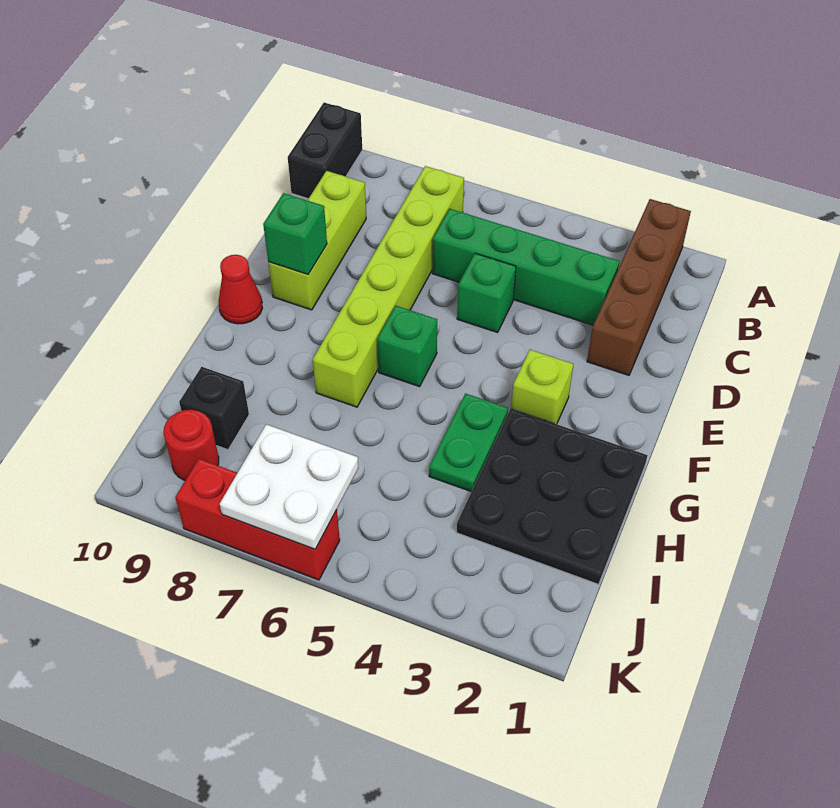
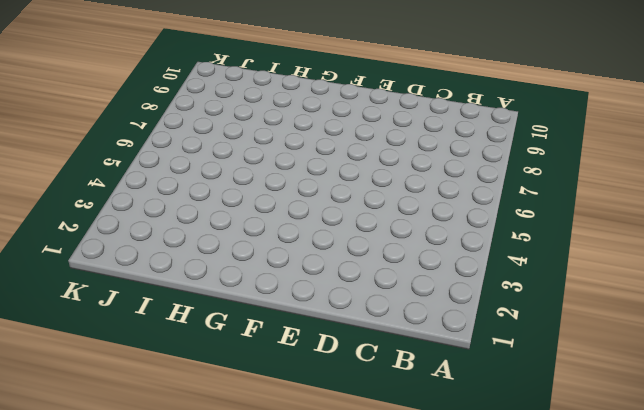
none -> brown 1x4 brick [587,199,691,375]
none -> black 1x2 brick [288,103,362,199]
none -> lime 1x6 brick [313,166,464,407]

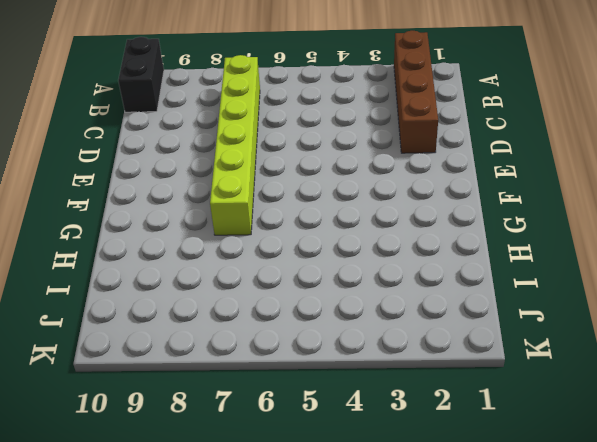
none -> green 1x4 brick [432,209,619,325]
none -> lime 1x3 brick [268,171,366,310]
none -> green 1x1 brick [457,253,516,332]

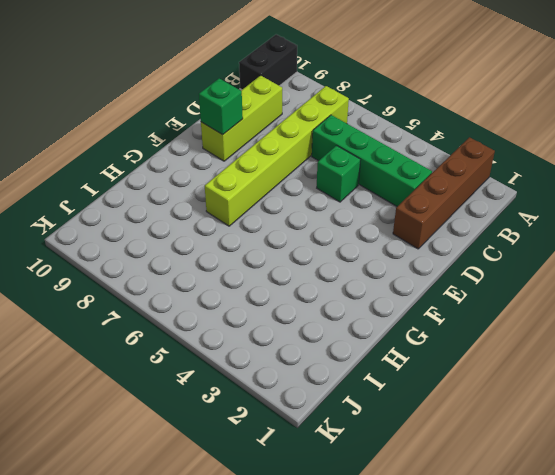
none -> lime 1x1 brick [511,350,573,424]
none -> green 1x1 brick [377,306,437,387]
none -> red 1x1 cone [219,255,262,324]

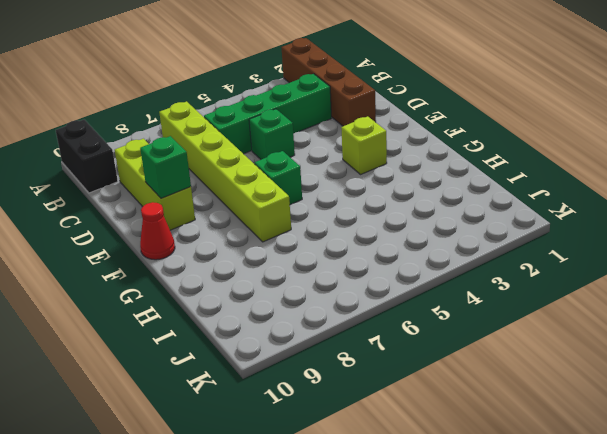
none -> black 3x3 plate [456,409,648,584]
none -> green 1x2 plate [429,393,508,492]
none -> black 1x1 brick [179,367,249,450]

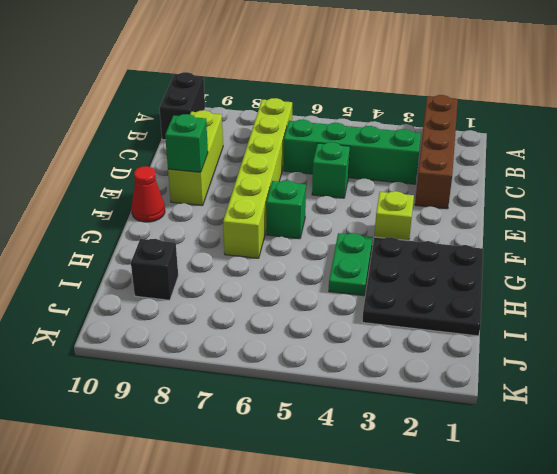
none -> red 1x1 round brick [164,410,219,480]
none -> red 1x3 brick [175,459,340,580]
none -> white 2x2 plate [220,424,358,549]

